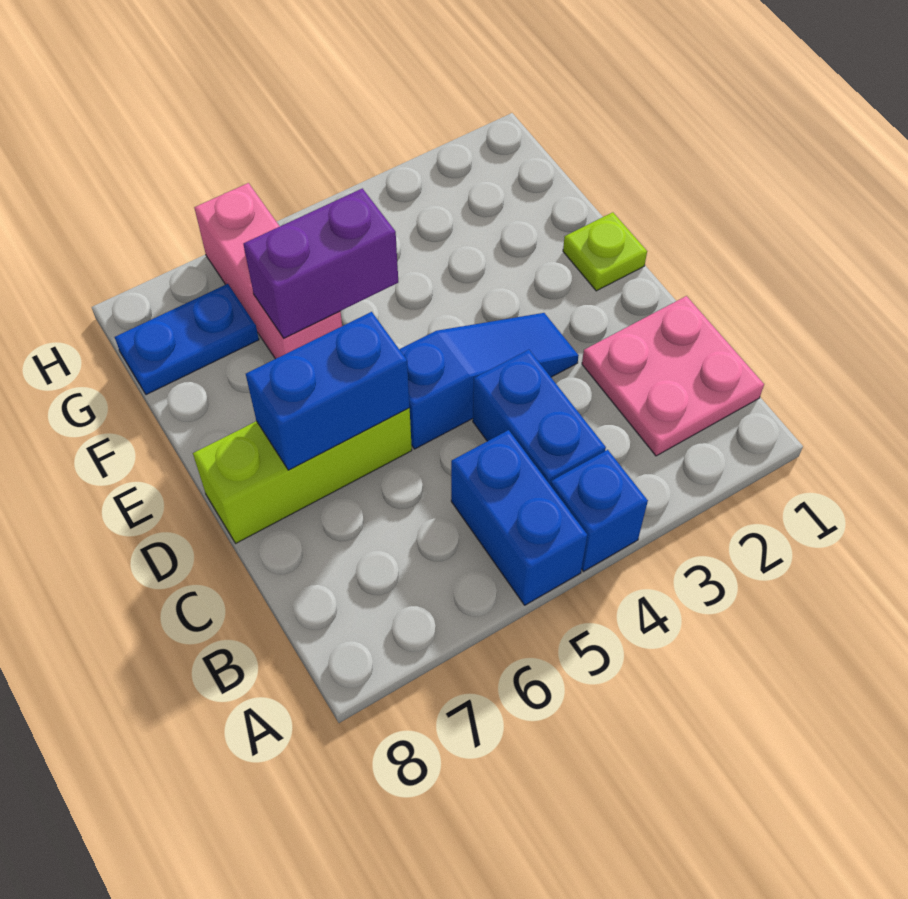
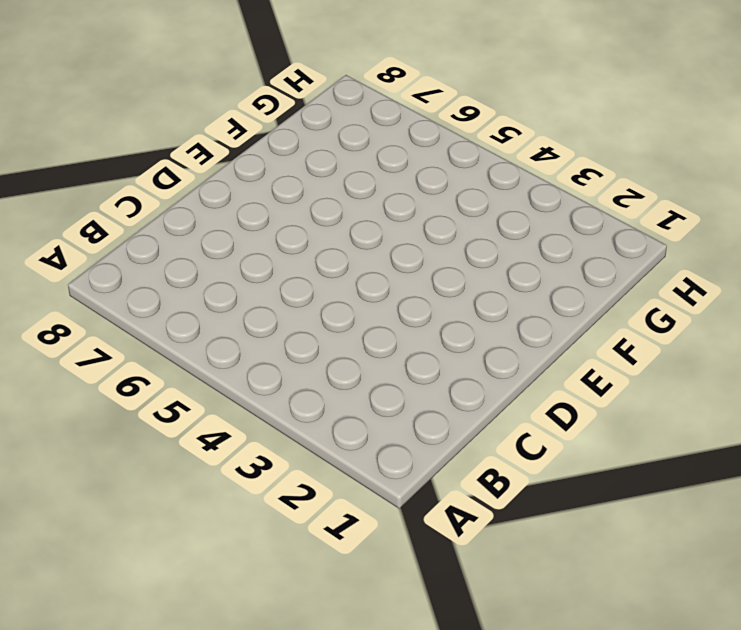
none -> blue 1x1 brick [551,450,648,571]
none -> blue 1x2 brick [451,430,587,605]

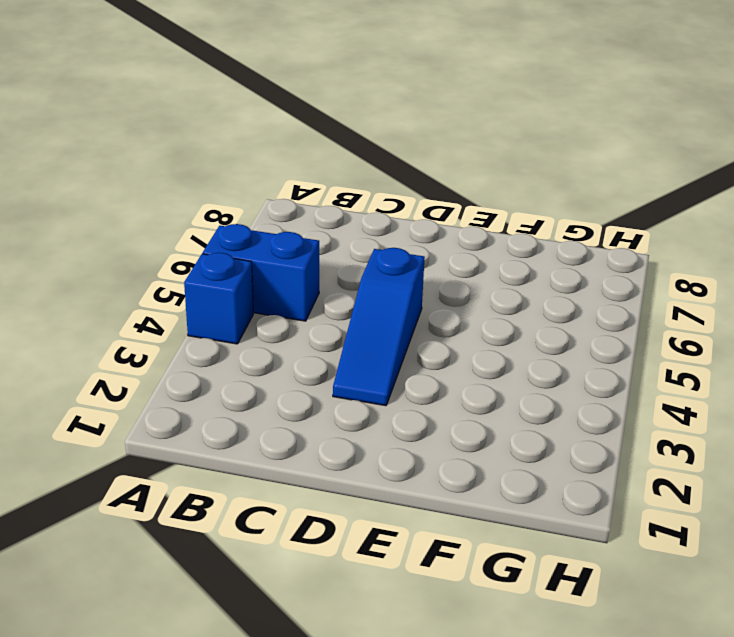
none -> pink 2x2 plate [582,296,764,456]
none -> blue 1x2 brick [473,350,606,485]

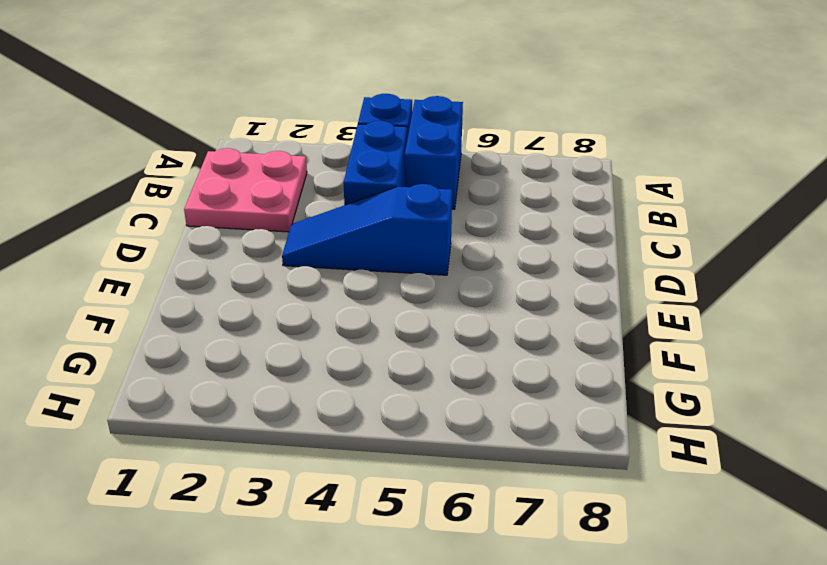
none -> lime 1x3 brick [193,408,412,543]
none -> lime 1x1 plate [563,212,647,291]

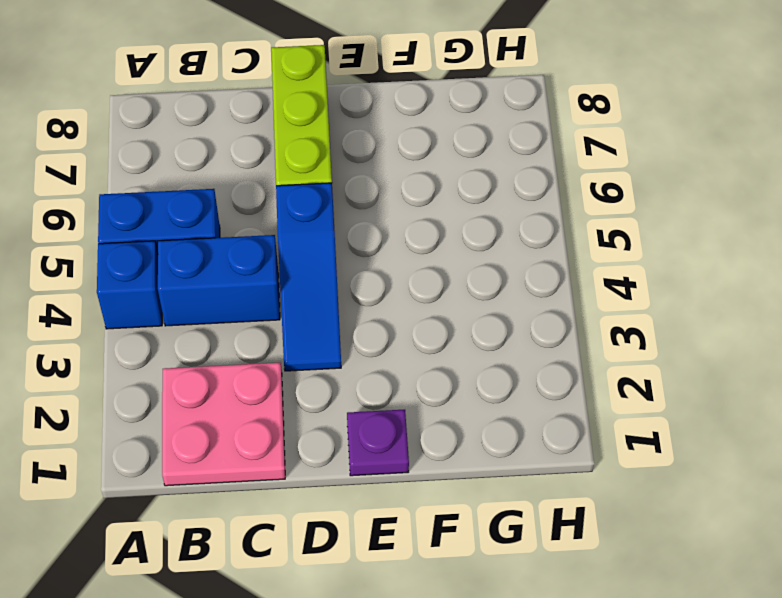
purple 1x1 plate [347,410,409,476] -> lime 1x1 plate [563,212,647,291]
none -> pink 1x3 brick [194,183,342,359]
none -> blue 1x2 plate [115,284,259,395]

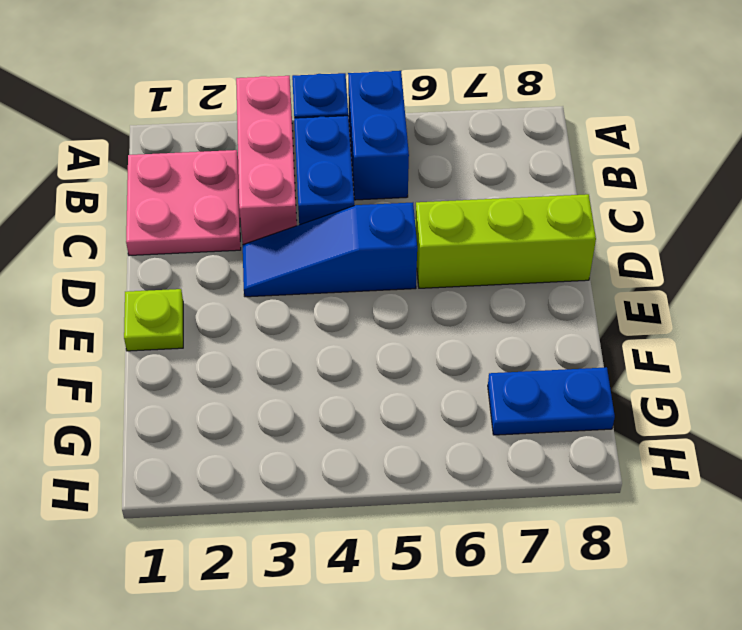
pink 1x3 brick [236,76,297,244] -> pink 1x3 brick moved to [194,183,342,359]
none -> blue 1x2 brick [246,312,410,470]
none -> purple 1x2 brick [243,188,398,338]

